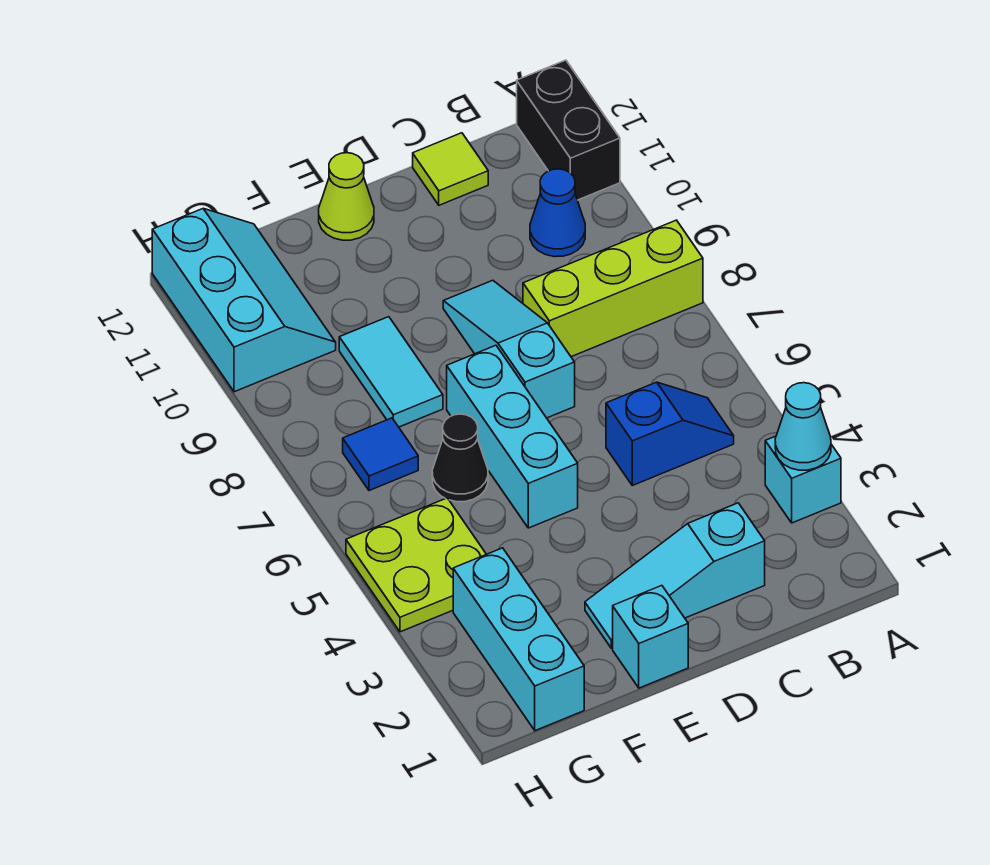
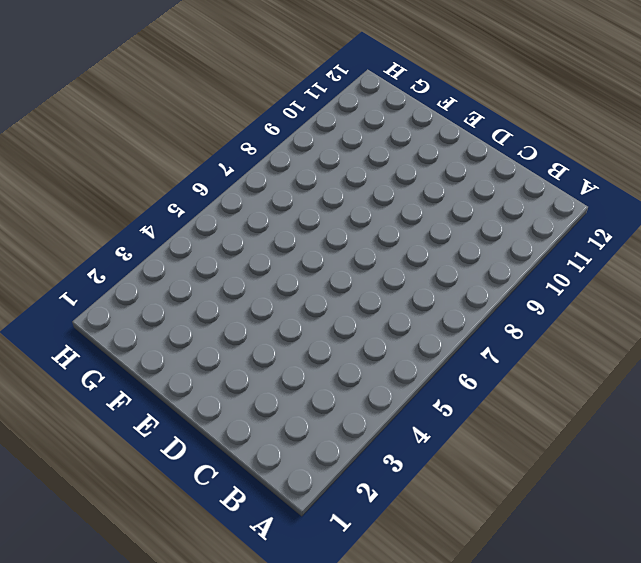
none -> cyan 1x1 brick [765,436,841,523]
none -> lime 1x3 brick [523,220,703,357]
none -> black 1x2 brick [517,60,620,200]

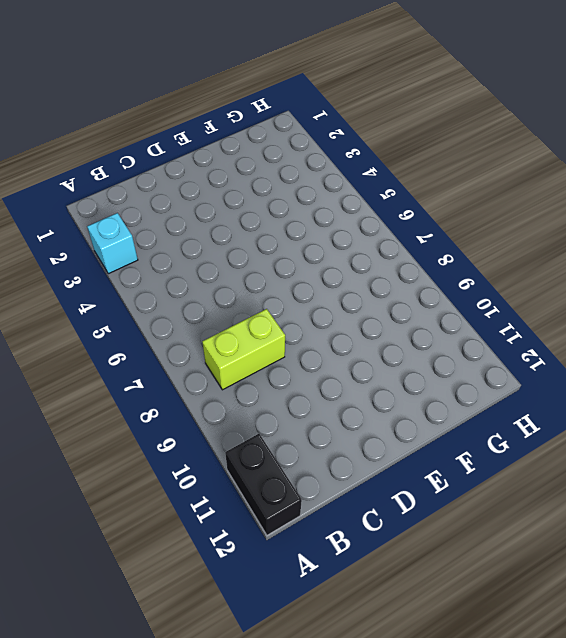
lime 1x2 brick [202,309,285,390] -> lime 1x3 brick [523,220,703,357]
none -> blue 1x2 slope [606,382,734,485]
none -> blue 1x1 cone [530,169,585,257]
none -> cyan 1x3 slope [585,503,765,648]

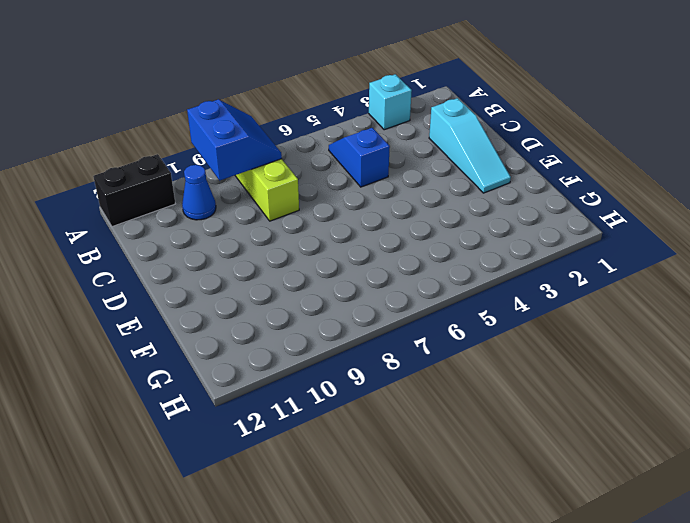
blue 2x2 slope [187,99,282,180] -> none
none -> lime 1x1 tile [413,133,488,205]
none -> cyan 1x3 slope [443,280,575,418]
none -> cyan 1x1 brick [613,586,688,688]

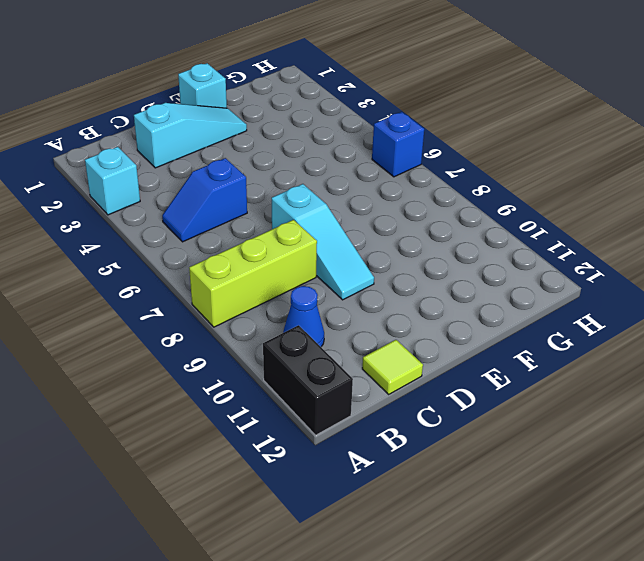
blue 1x1 brick [372,112,424,177] -> none
none -> cyan 1x3 brick [447,345,578,528]
none -> lime 1x1 cone [319,153,374,240]
none -> black 1x1 cone [432,414,488,502]

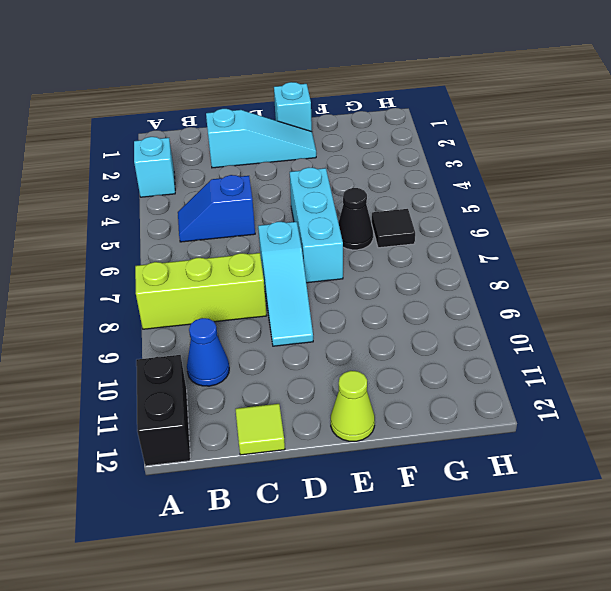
black 1x1 tile [372,209,415,248] -> none
none -> cyan 1x2 tile [339,317,443,427]
none -> cyan 1x3 brick [453,548,584,731]
none -> lime 2x2 plate [346,498,486,632]

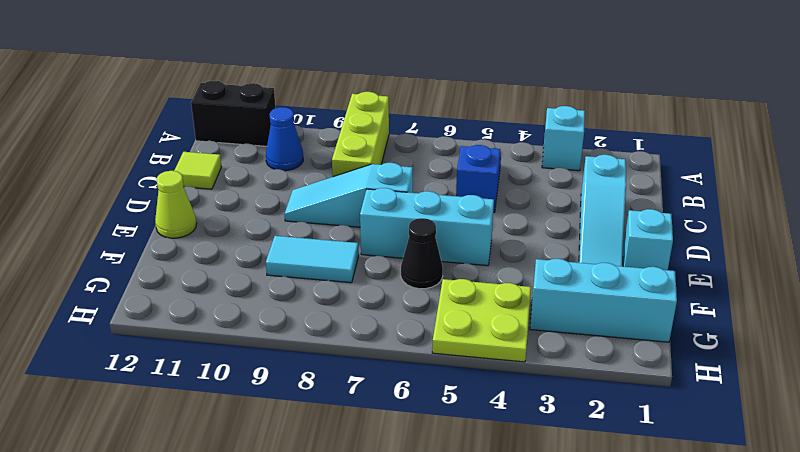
none -> blue 1x1 tile [343,418,418,491]
none -> cyan 2x3 slope [152,209,336,392]
none -> cyan 1x1 cone [775,383,831,470]

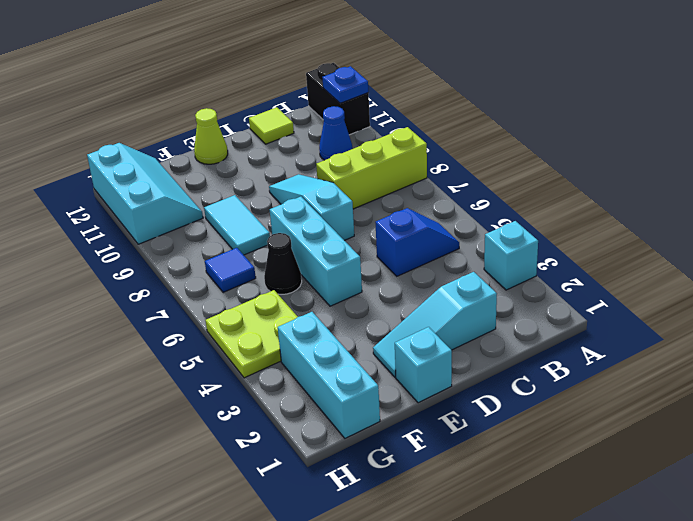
blue 1x1 plate [322,66,368,103] -> none
none -> cyan 1x1 cone [775,383,831,470]

